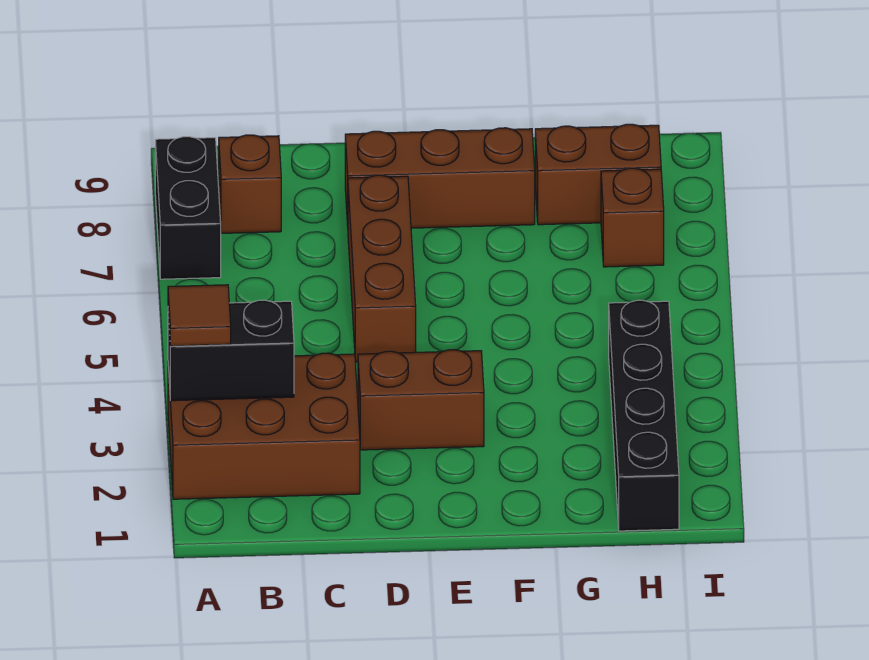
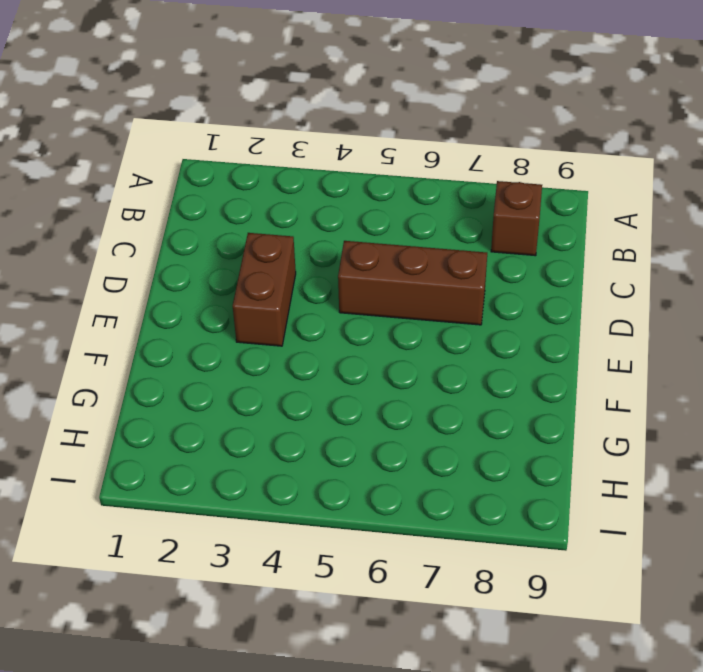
none -> brown 2x3 brick [168,353,360,499]
none -> black 1x2 brick [155,137,221,279]

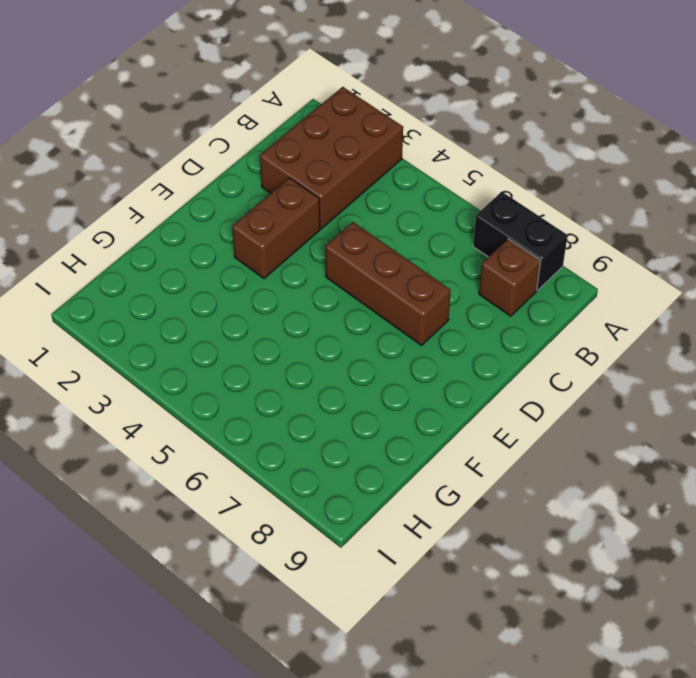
none -> brown 1x3 brick [345,128,535,228]
none -> brown 1x2 brick [535,124,661,225]

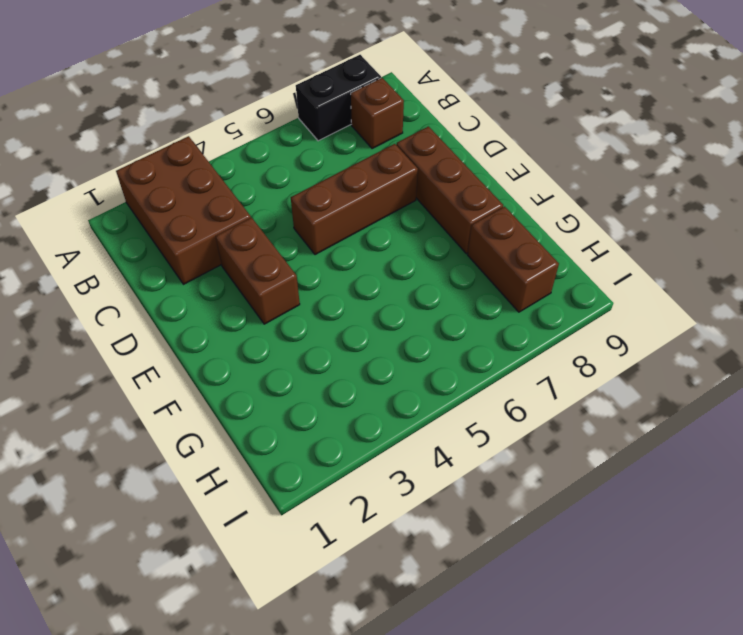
none -> black 1x4 brick [609,300,679,531]
none -> brown 1x1 brick [601,168,664,267]

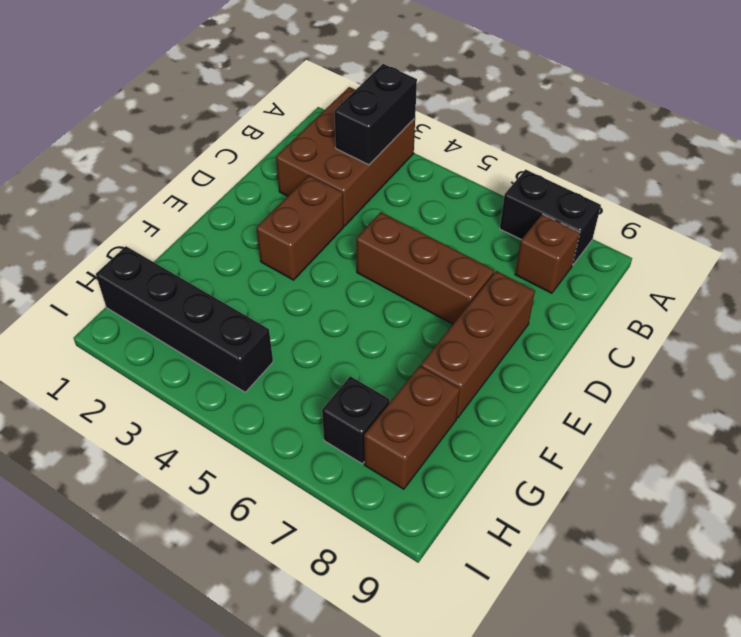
black 1x1 brick [322,376,390,464] -> brown 1x1 brick [601,168,664,267]
none -> brown 1x1 tile [168,285,231,346]

